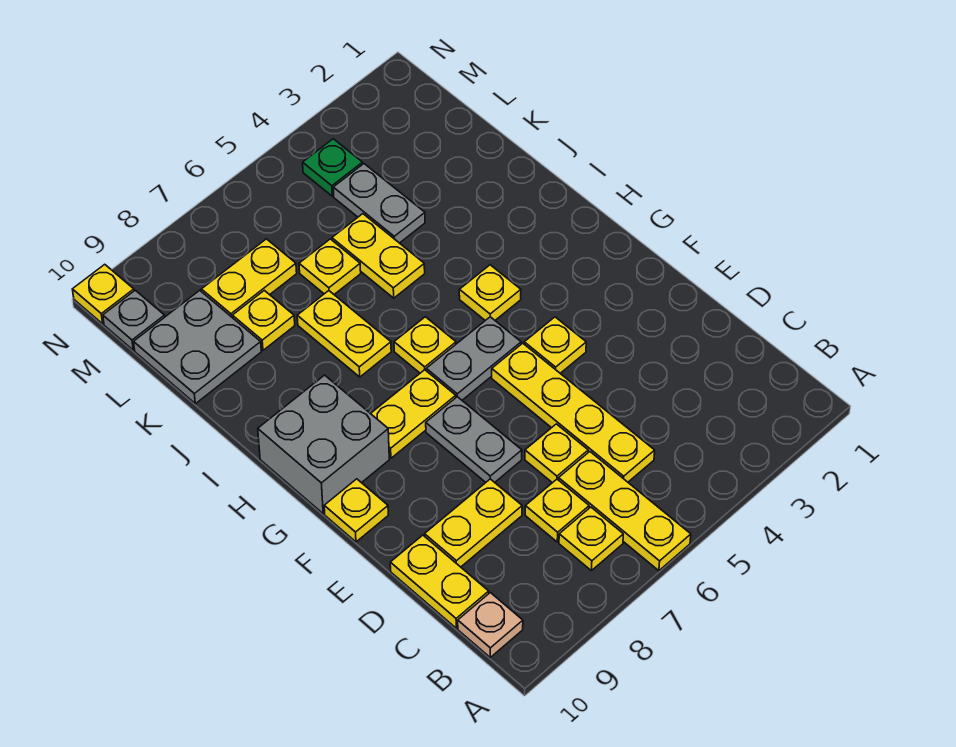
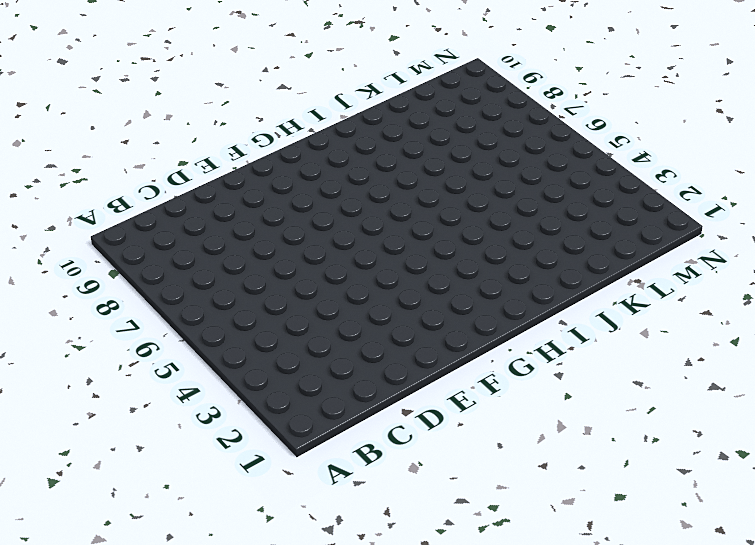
none -> yellow 1x3 plate [559,452,691,571]
none -> yellow 1x1 plate [559,507,623,571]
none -> tan 1x1 plate [458,593,523,657]

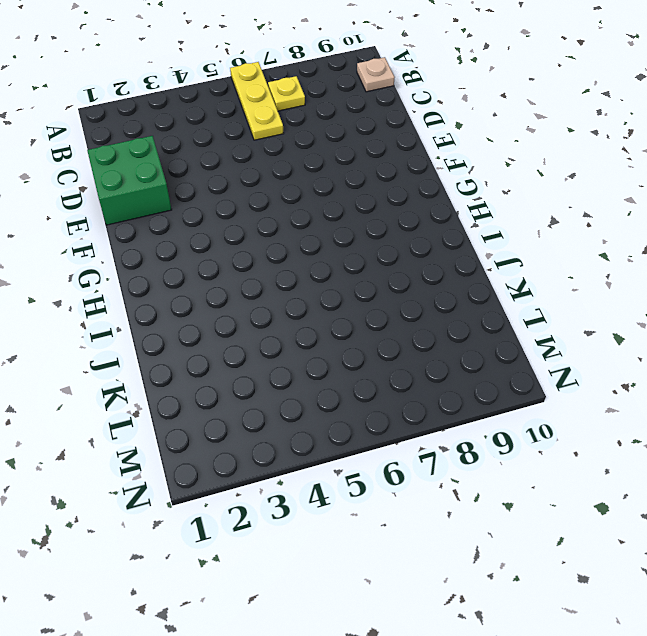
green 2x2 brick [87,136,172,225] -> none
none -> yellow 1x4 plate [492,343,655,482]
none -> yellow 1x1 plate [525,479,589,542]
none -> yellow 1x2 plate [390,535,489,628]

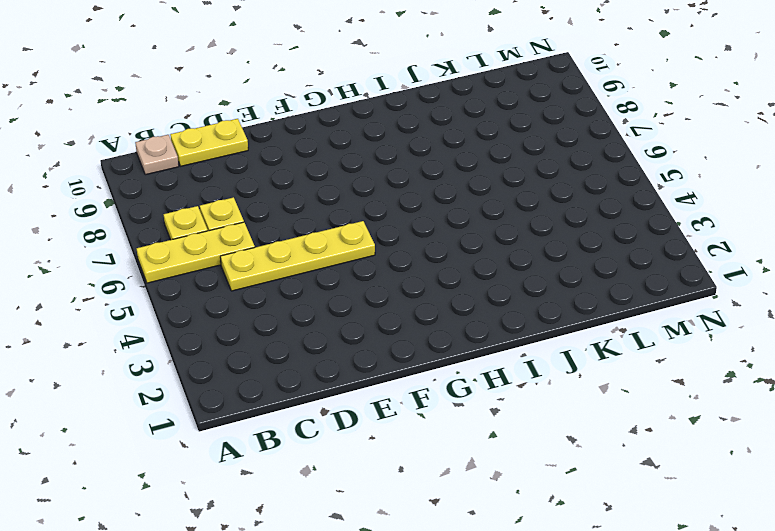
none -> yellow 1x1 plate [525,424,588,483]
none -> yellow 1x2 plate [425,479,522,567]
none -> grey 1x2 plate [426,397,522,482]

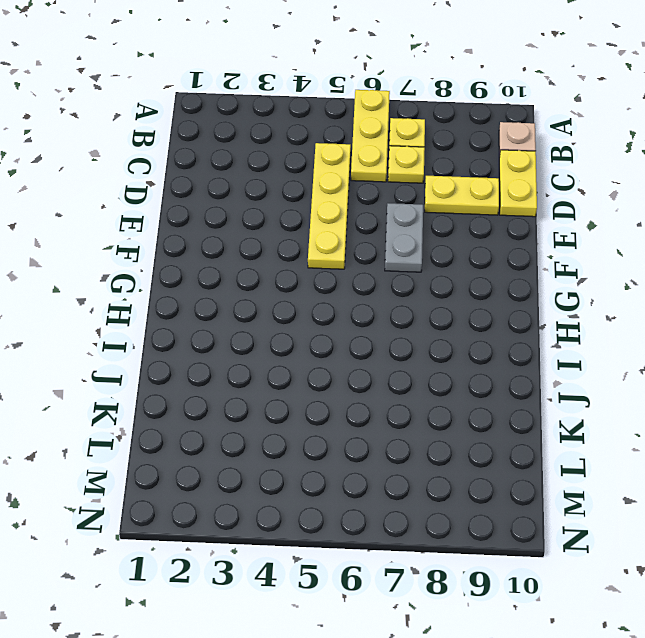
none -> yellow 1x1 plate [525,424,588,483]
none -> yellow 1x1 plate [524,317,586,373]
none -> yellow 1x1 plate [324,479,388,542]

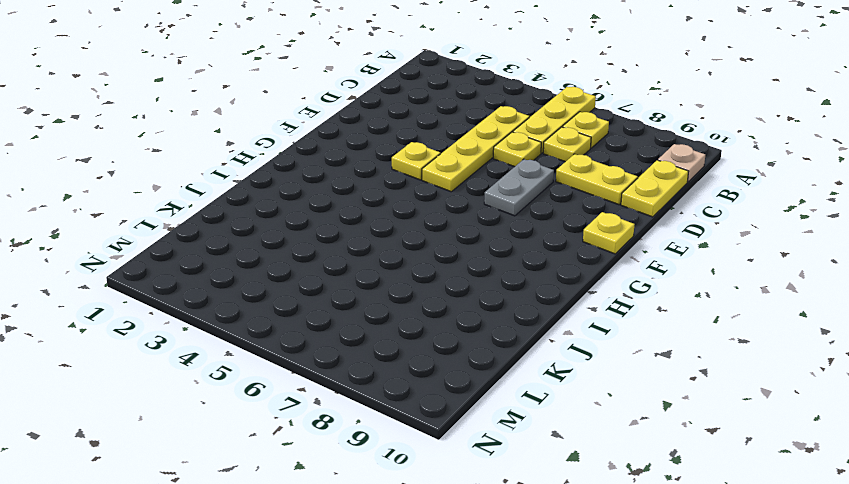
none -> grey 1x2 plate [426,317,521,400]
none -> yellow 1x2 plate [371,370,456,458]
none -> grey 2x2 brick [258,375,389,514]

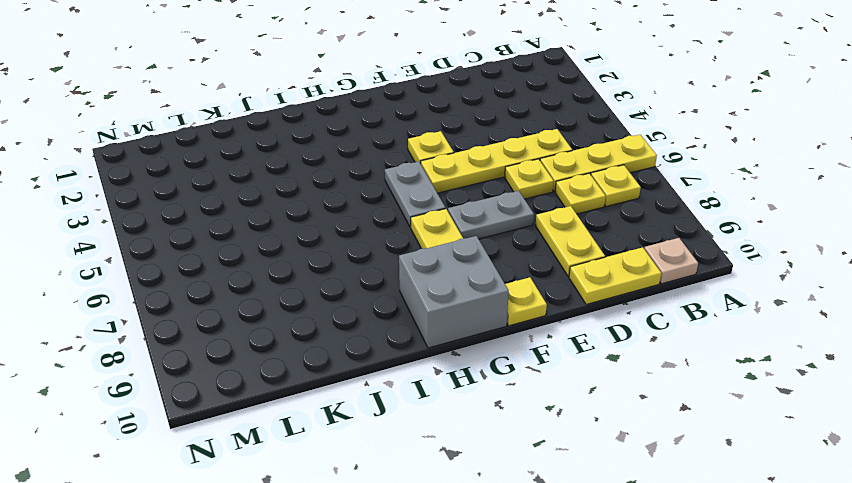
none -> yellow 1x1 plate [459,265,521,320]
none -> yellow 1x1 plate [394,317,456,373]
none -> yellow 1x2 plate [297,291,391,377]

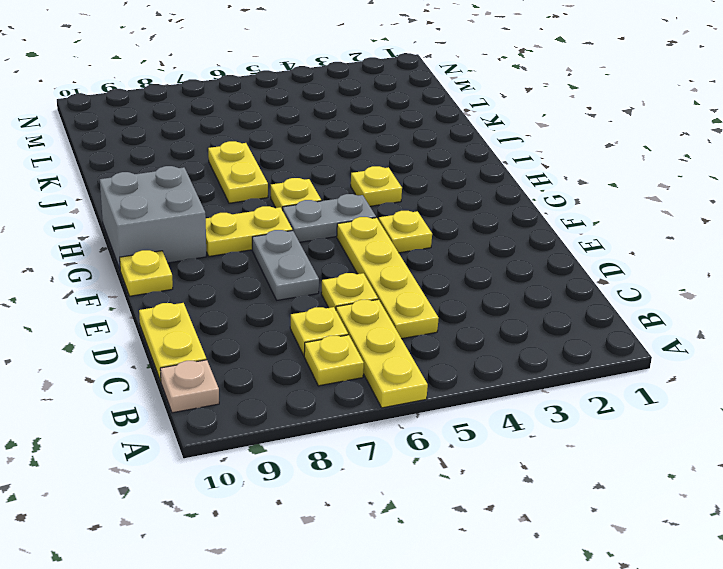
none -> yellow 1x2 plate [425,479,522,567]
none -> yellow 1x2 plate [332,214,425,298]
none -> grey 1x2 plate [333,164,425,243]

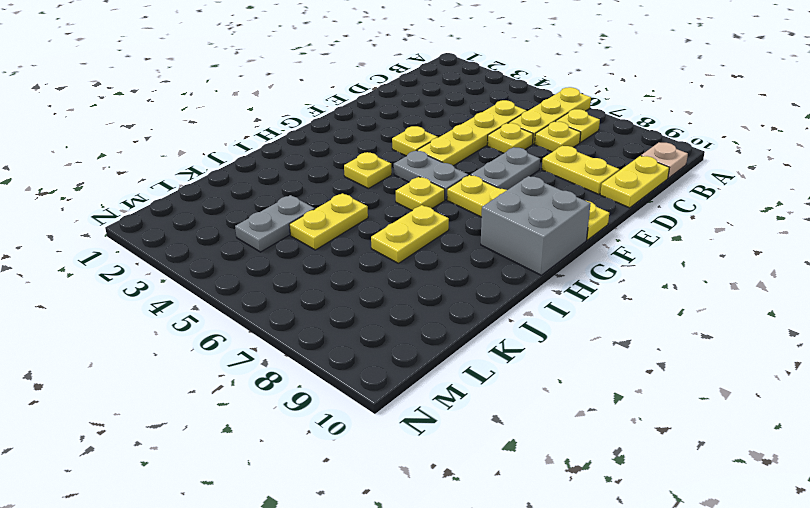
none -> yellow 1x1 plate [299,239,361,294]
none -> yellow 1x1 plate [233,290,295,350]
none -> grey 2x2 plate [134,290,261,404]

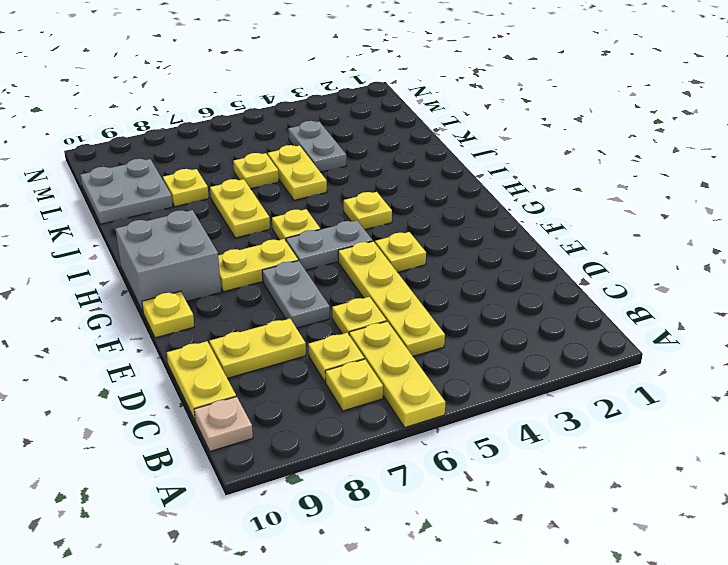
none -> yellow 1x2 plate [201,239,297,318]
none -> green 1x1 plate [303,139,363,196]
none -> grey 1x1 plate [103,290,165,350]

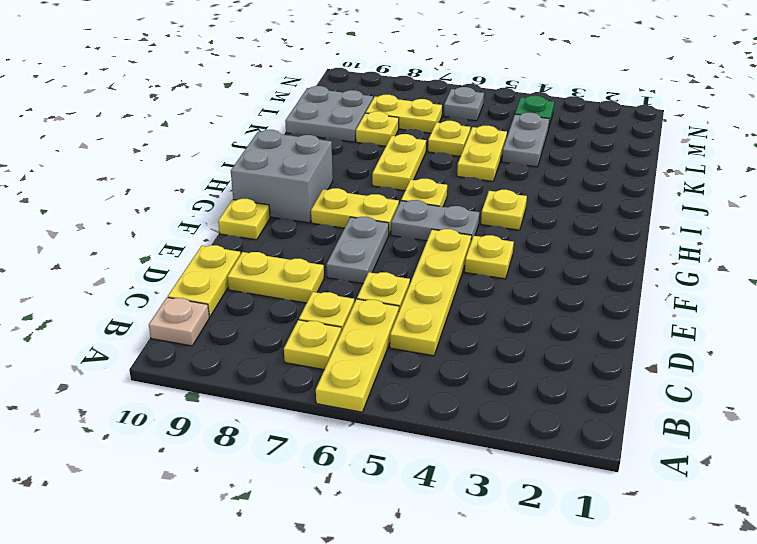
grey 1x1 plate [444,87,484,121] -> grey 1x1 plate moved to [103,290,165,350]
none -> yellow 1x1 plate [72,264,134,324]

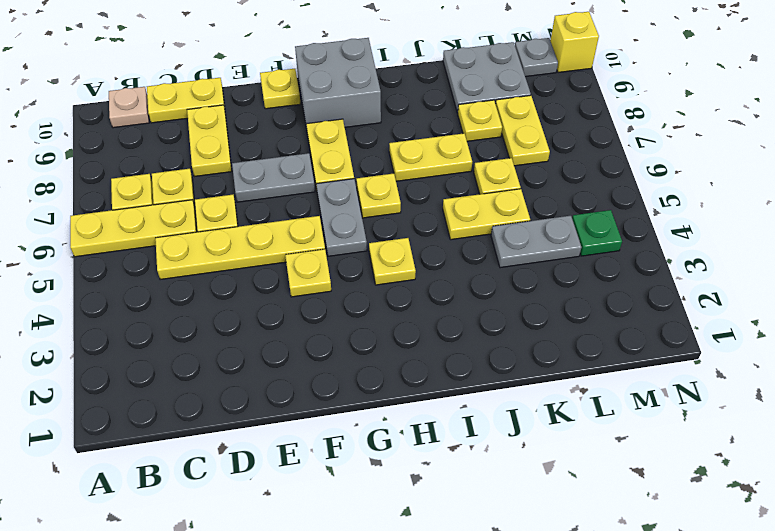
yellow 1x1 brick [550,12,599,73] -> yellow 1x1 plate [72,264,134,324]

